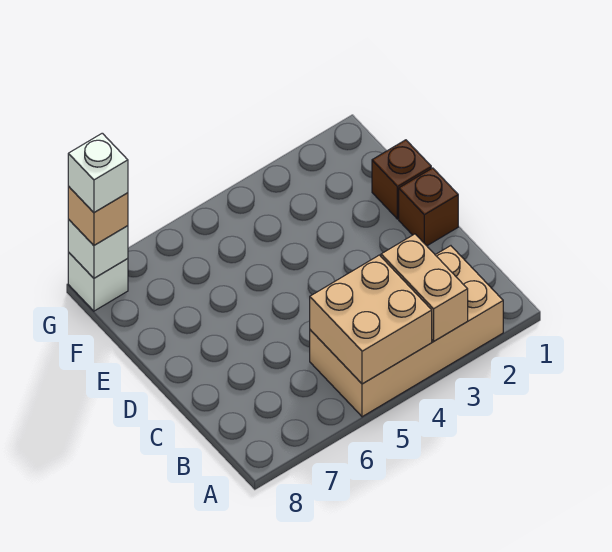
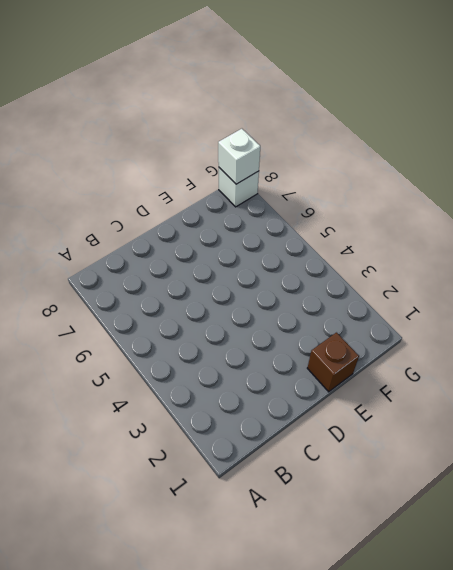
none -> tan 2x4 brick [310,246,503,417]
none -> brown 1x1 brick [399,168,458,246]

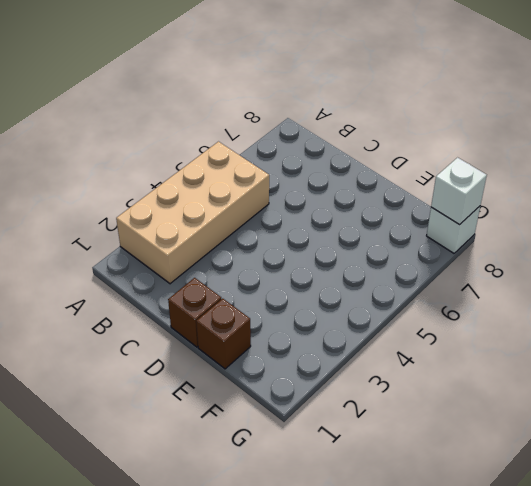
none -> tan 1x2 brick [381,234,468,341]
none -> tan 2x2 brick [310,255,432,384]

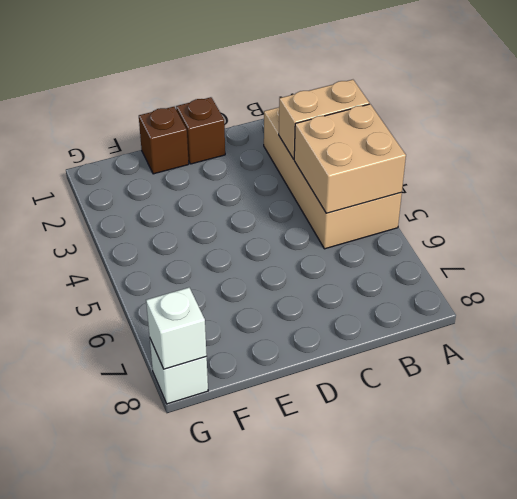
none -> tan 1x1 brick [68,186,128,245]
none -> white 1x1 brick [68,133,128,212]

